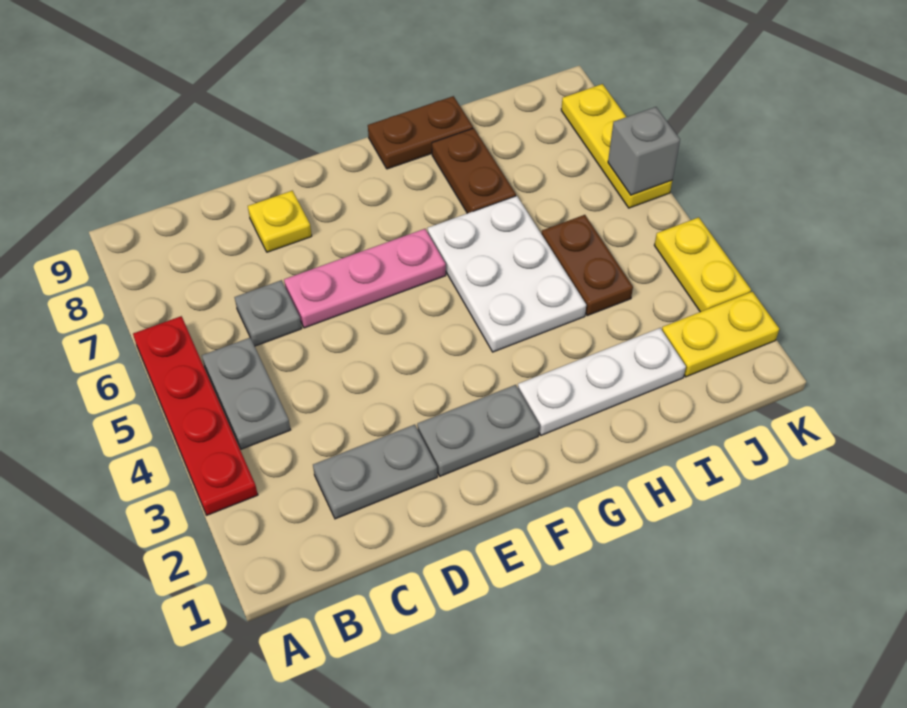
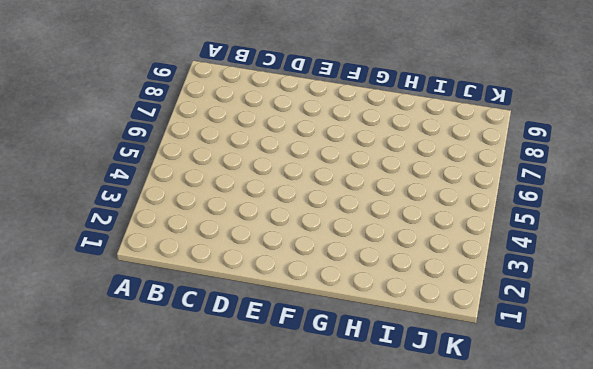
none -> red 1x4 plate [133,316,258,515]
none -> grey 1x2 plate [202,338,290,449]
none -> grey 1x2 plate [313,425,437,519]

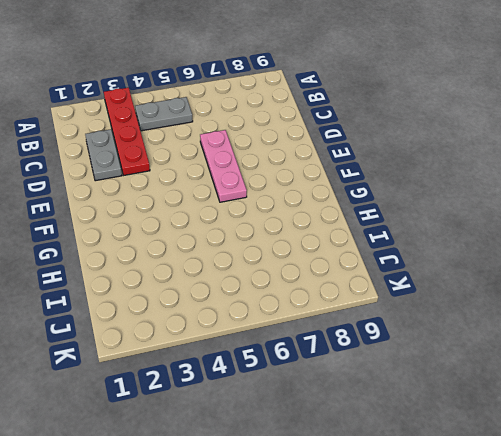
red 1x4 plate [104,88,150,175] -> red 1x4 plate turned to [133,316,258,515]
none -> grey 1x1 plate [235,280,302,346]
none -> yellow 1x1 plate [248,191,312,252]
none -> grey 1x2 plate [417,385,539,476]

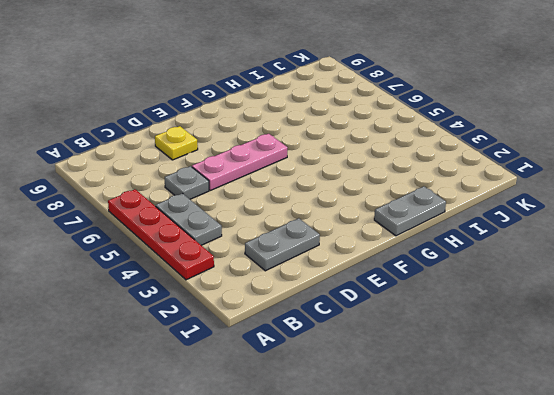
grey 1x2 plate [374,186,446,236] -> grey 1x2 plate moved to [417,385,539,476]
none -> white 1x3 plate [518,328,686,435]
none -> white 2x3 plate [427,196,586,352]
none -> brown 1x2 plate [368,96,473,169]

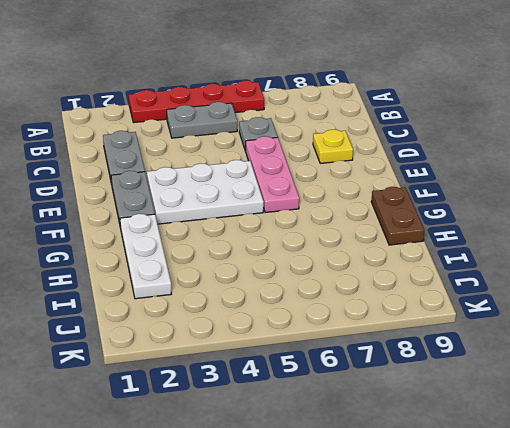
white 2x3 plate [147,160,264,224] -> white 2x3 plate moved to [427,196,586,352]
none -> brown 1x2 plate [432,128,516,213]
none -> brown 1x2 plate [542,215,633,316]
none -> yellow 1x2 plate [662,292,779,377]

